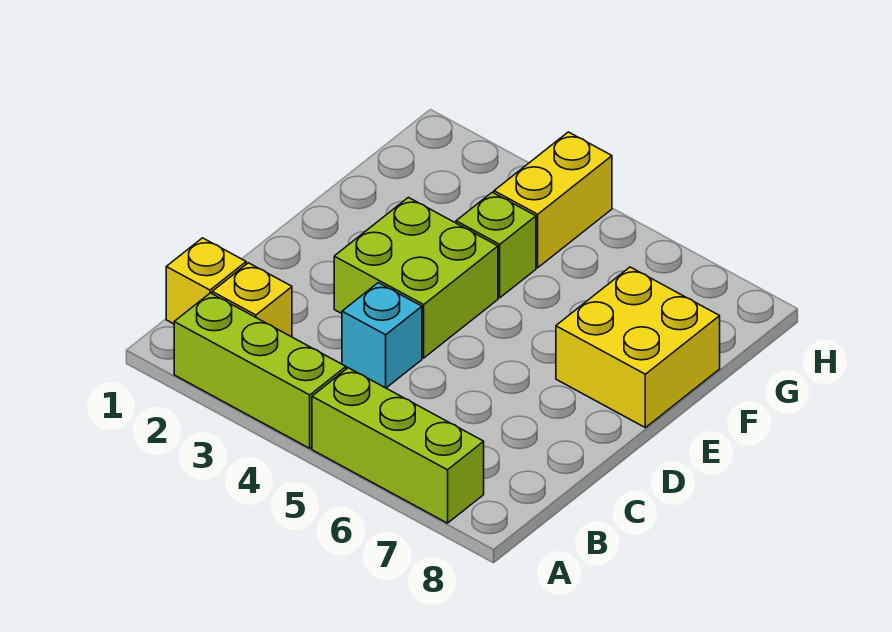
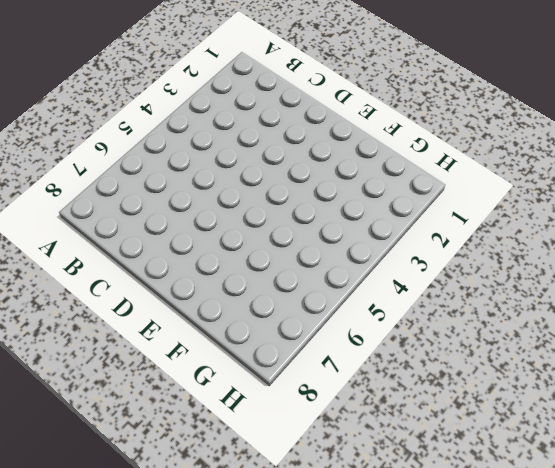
none -> lime 1x3 brick [174,293,346,448]
none -> lime 1x3 brick [312,368,484,523]

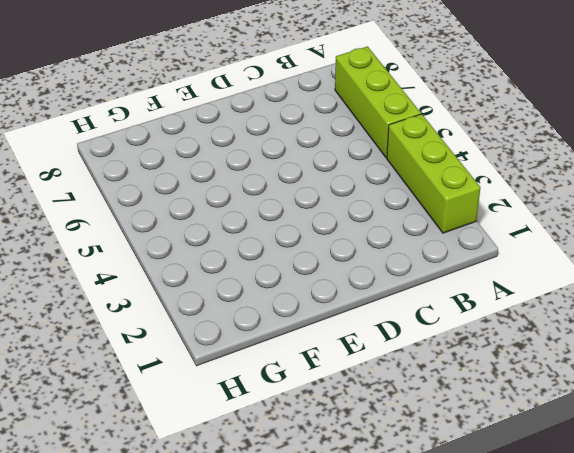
none -> yellow 1x1 brick [166,238,246,324]
none -> yellow 1x1 brick [212,263,292,337]

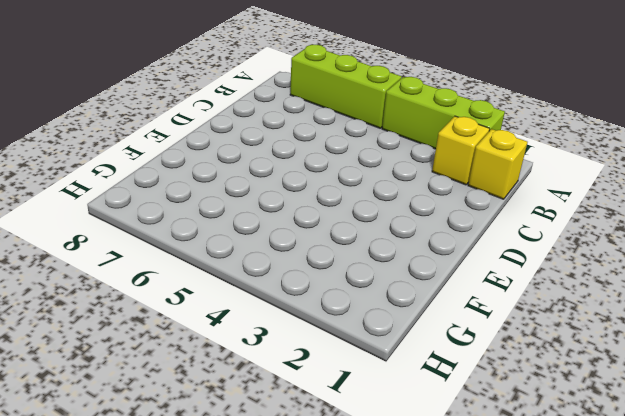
none -> cyan 1x1 brick [342,283,422,388]
none -> lime 2x2 brick [334,197,498,358]

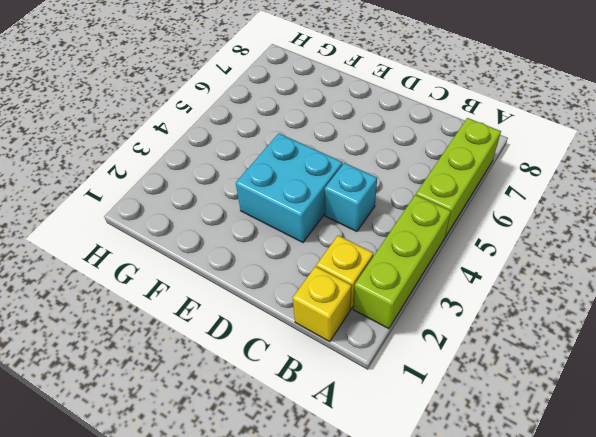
cyan 2x2 brick [236,133,343,243] -> lime 2x2 brick [334,197,498,358]
none -> yellow 2x2 brick [556,267,720,428]
none -> lime 1x1 brick [456,192,536,298]

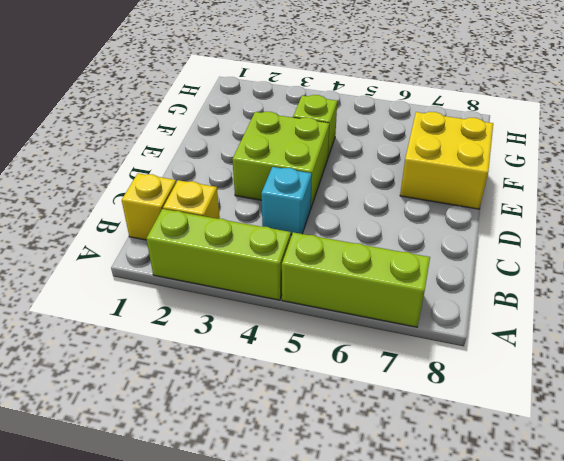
none -> yellow 1x2 brick [494,132,612,268]

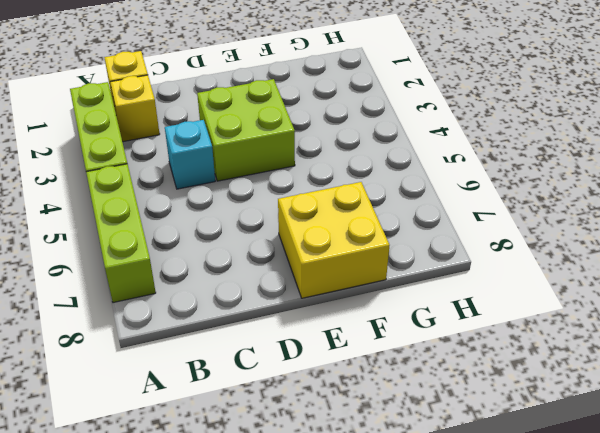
none -> lime 1x1 brick [456,192,536,298]
none -> yellow 1x2 brick [494,132,612,268]

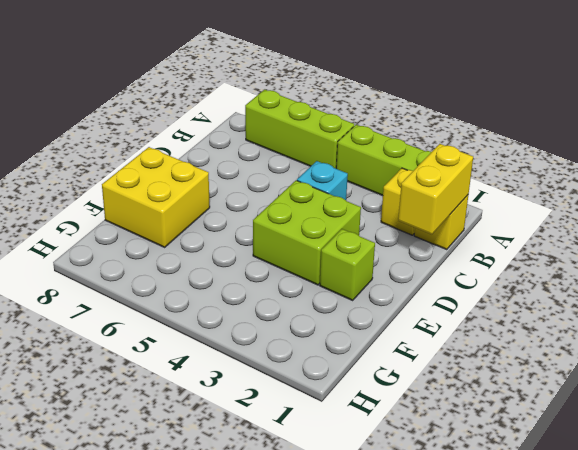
yellow 1x2 brick [398,144,473,234] -> yellow 1x2 brick moved to [494,132,612,268]
lime 1x1 brick [320,229,375,300] -> lime 1x1 brick moved to [456,192,536,298]

